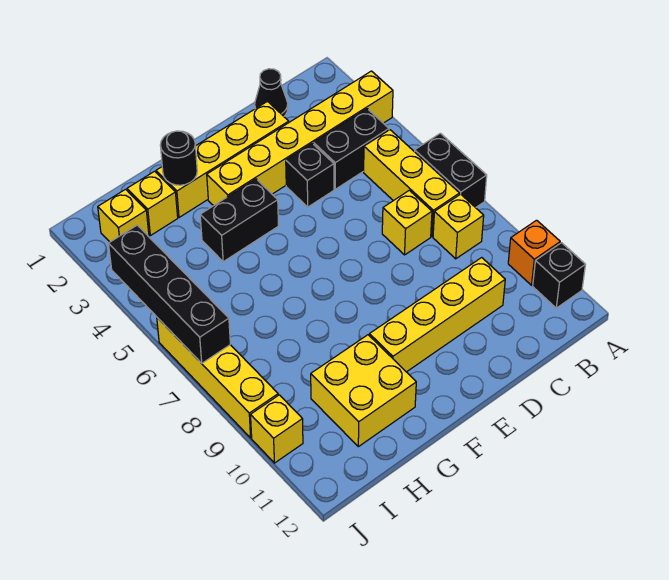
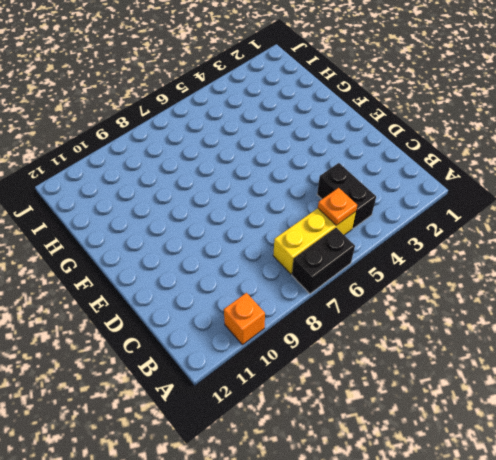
orange 1x1 plate [318,188,357,225] -> none
none -> yellow 1x6 brick [207,71,393,206]
none -> black 1x1 brick [533,243,585,308]
none -> yellow 1x1 brick [433,194,484,259]

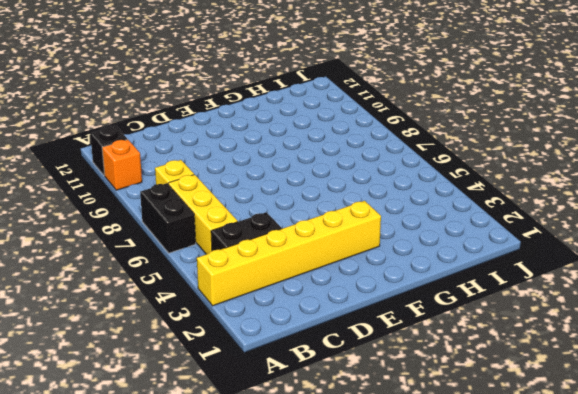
none -> black 1x1 cone [255,69,288,116]
none -> yellow 1x1 brick [382,190,432,255]
none -> yellow 1x4 brick [369,258,505,372]

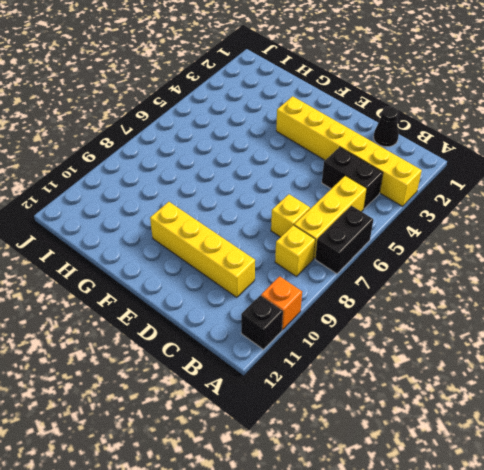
none -> yellow 1x4 brick [156,101,289,217]
none -> black 1x1 brick [286,144,334,207]
none -> black 1x2 brick [200,179,279,262]

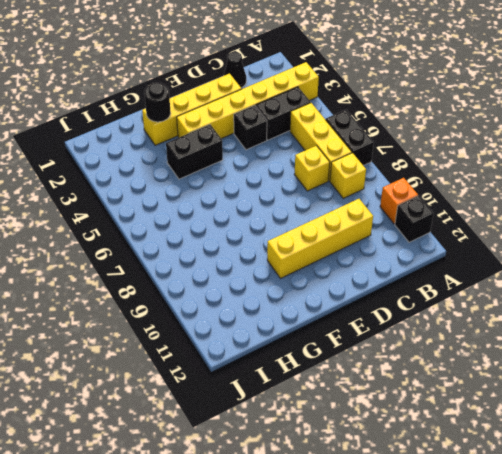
none -> yellow 2x2 brick [311,335,416,447]
none -> yellow 1x1 brick [127,171,178,236]
none -> yellow 1x1 brick [98,189,149,242]

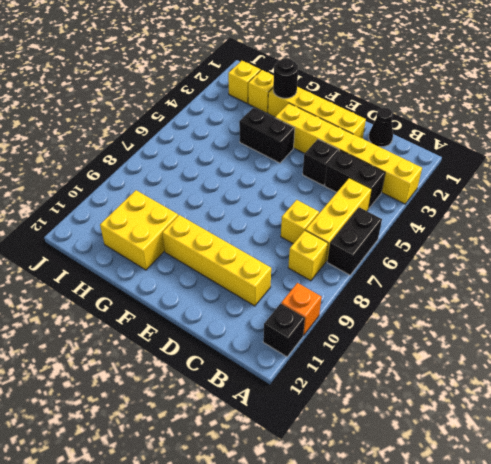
none -> yellow 1x4 brick [157,318,278,438]
none -> yellow 1x1 brick [251,395,303,463]
none -> black 1x4 brick [108,225,230,363]

